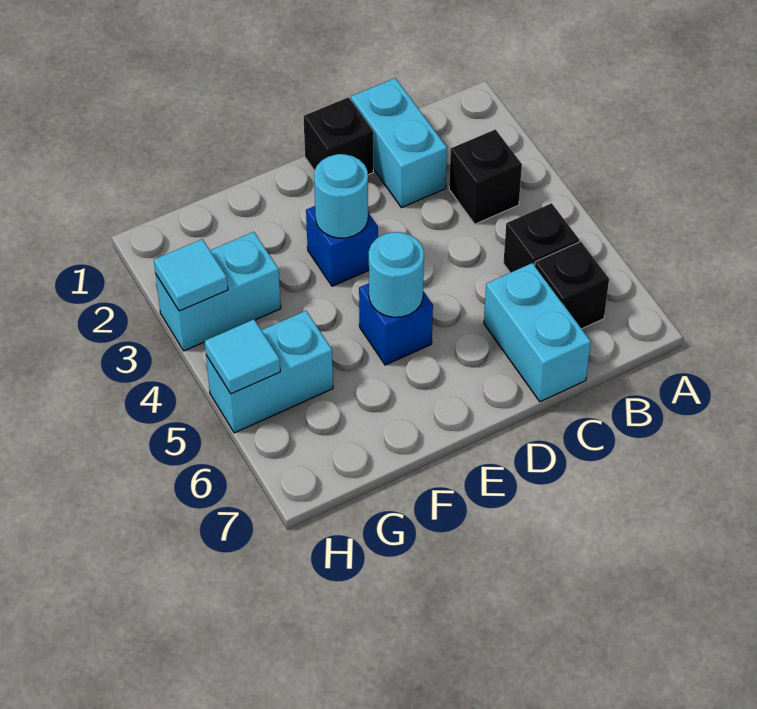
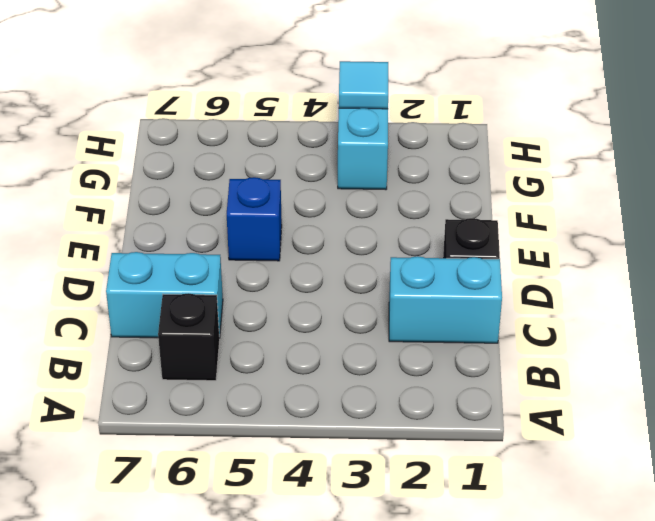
none -> black 1x1 brick [449,129,522,224]
none -> black 1x1 brick [503,203,579,273]
none -> blue 1x1 brick [306,206,378,286]

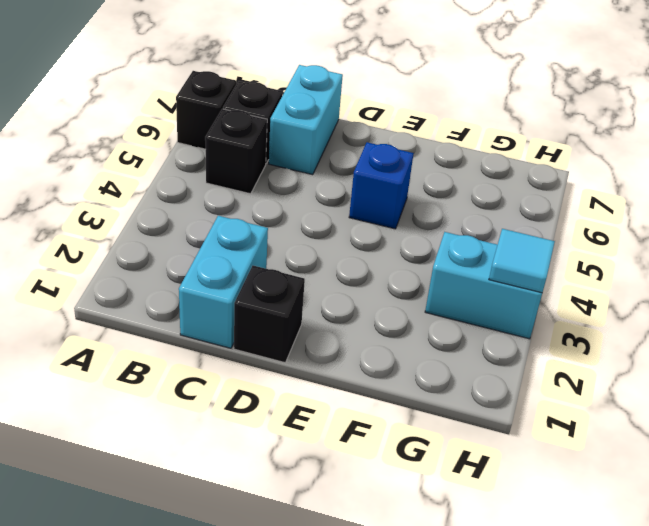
black 1x1 brick [176,71,236,149] -> black 1x1 brick moved to [449,129,522,224]
none -> blue 1x1 brick [306,206,378,286]
none -> cyan 1x2 brick [206,311,333,433]
none -> cyan 1x1 round brick [314,154,368,238]

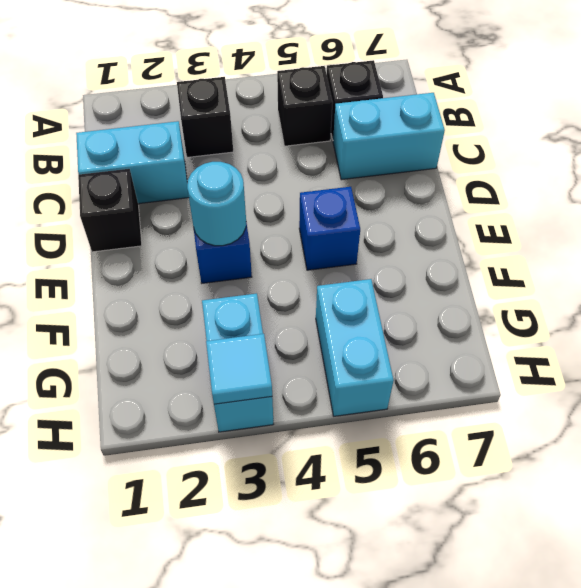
none -> cyan 1x1 round brick [369,232,424,317]
none -> cyan 1x1 tile [205,319,280,394]

